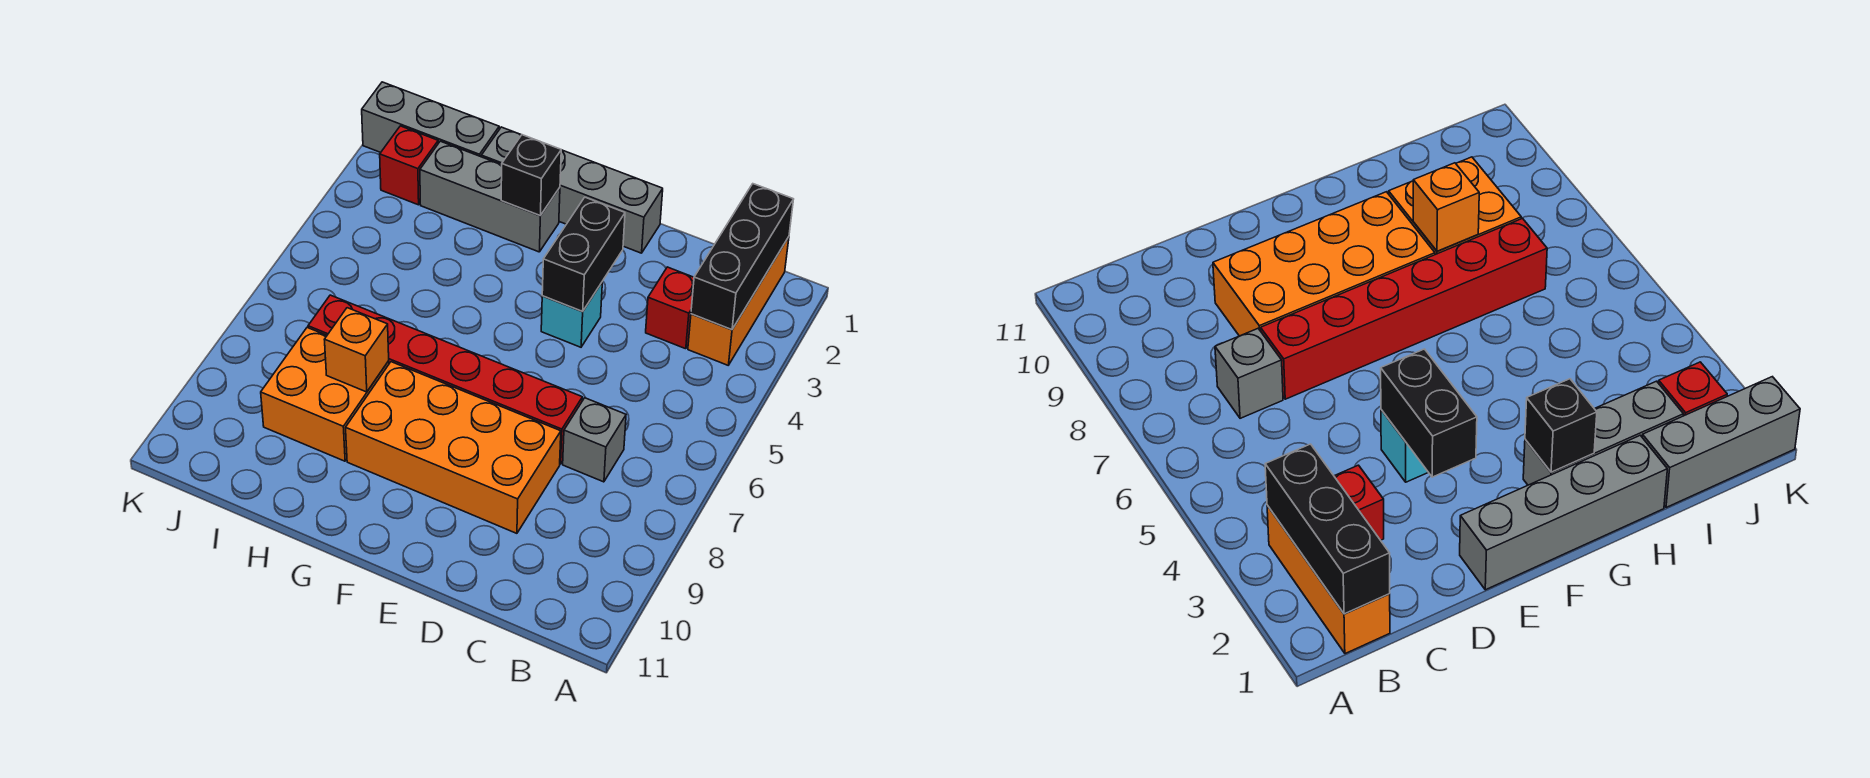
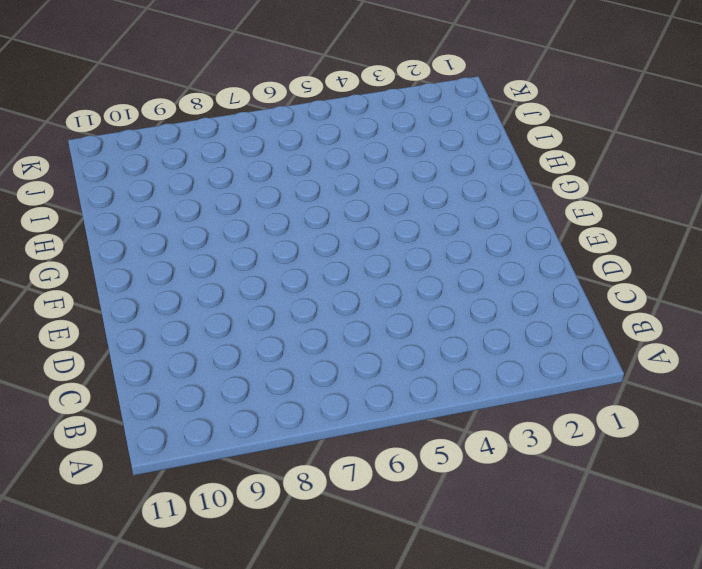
none -> orange 1x3 brick [688,237,789,365]
none -> red 1x1 brick [646,267,694,349]
none -> grey 1x1 brick [563,398,626,482]

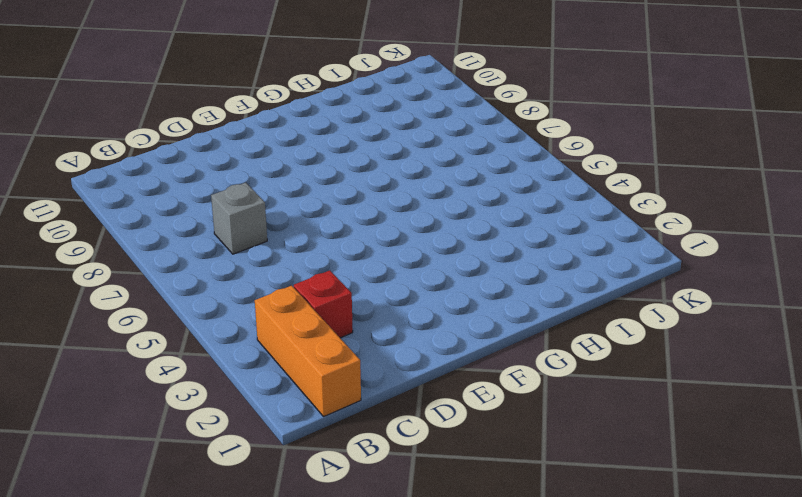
none -> red 1x6 brick [308,295,582,464]
none -> orange 2x4 brick [346,362,561,533]
none -> grey 1x4 brick [481,127,663,253]

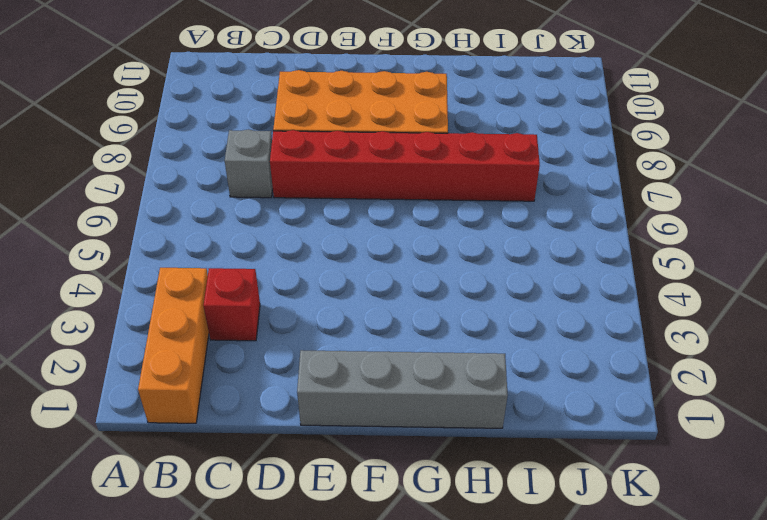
none -> cyan 1x1 brick [541,283,602,347]
none -> grey 1x3 brick [420,141,560,252]
none -> orange 2x2 brick [261,328,389,461]

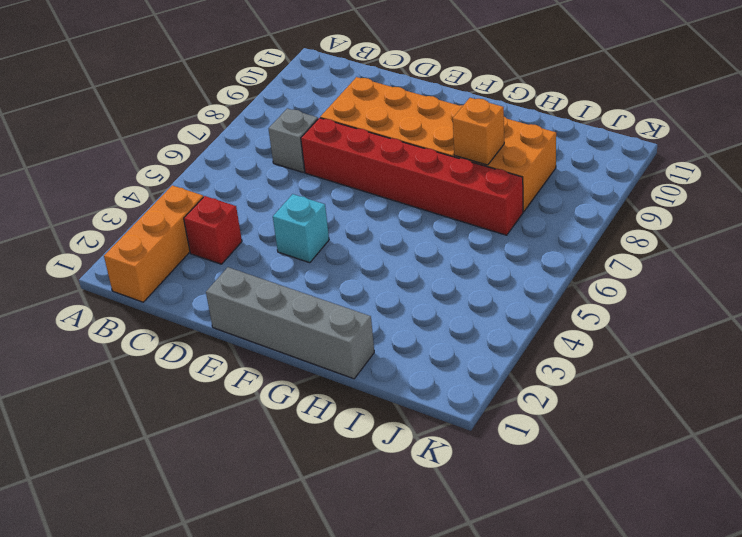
none -> grey 1x3 brick [420,141,560,252]
none -> grey 1x3 brick [362,82,499,157]
none -> red 1x1 brick [380,126,438,205]

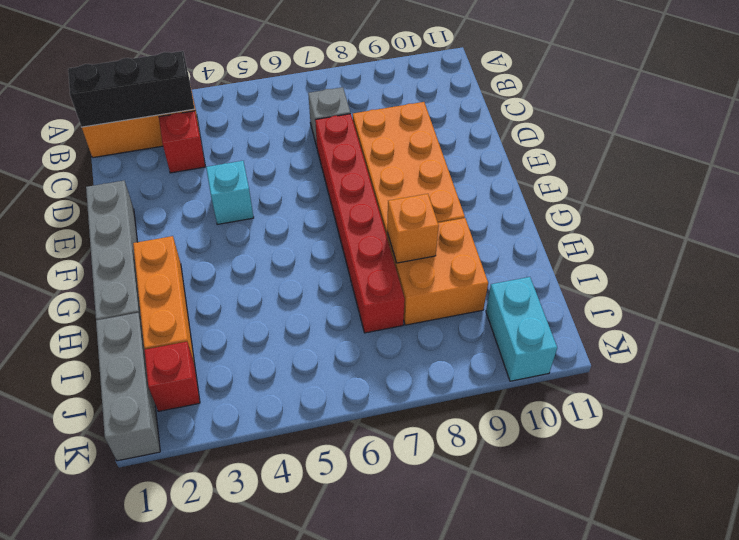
orange 1x3 brick [133,236,195,364] -> grey 1x3 brick [420,141,560,252]
cyan 1x2 brick [486,277,557,381] -> none
none -> black 1x2 brick [542,197,625,312]
none -> black 1x1 brick [501,135,561,216]

